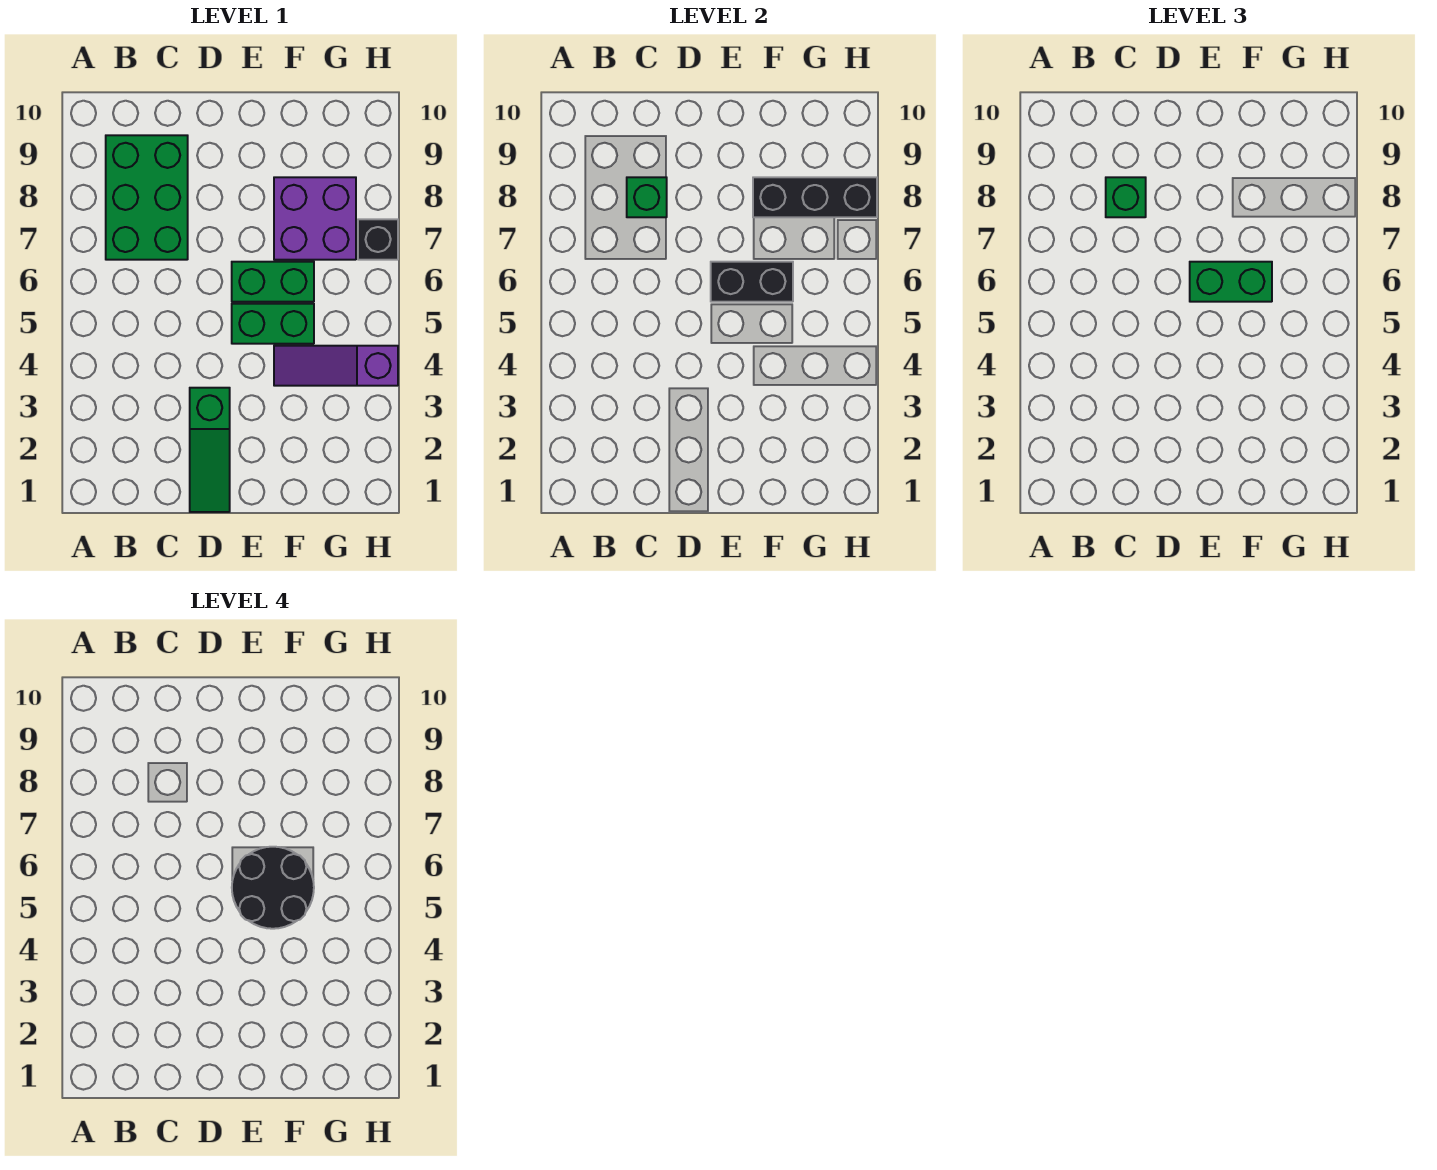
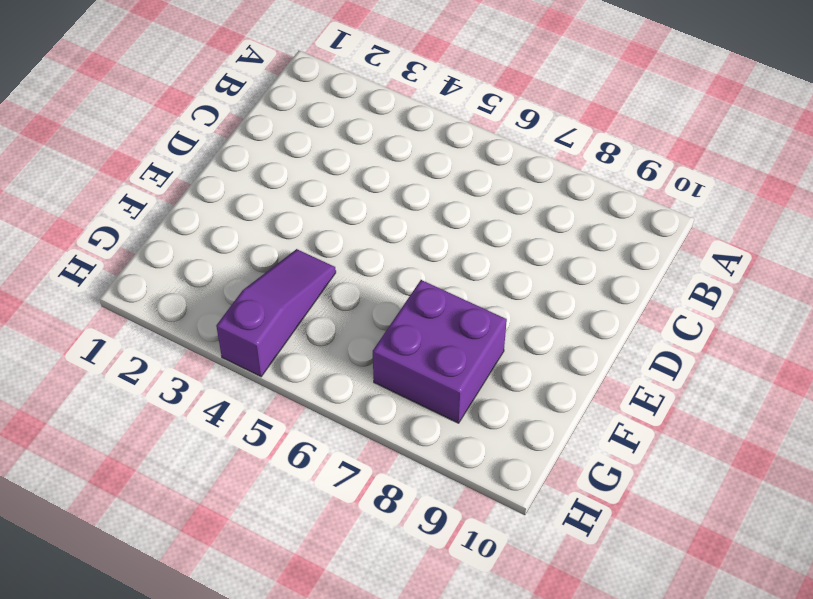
none -> green 2x3 brick [106,135,188,260]
none -> green 1x3 slope [190,388,230,512]
none -> green 1x2 brick [232,304,314,344]

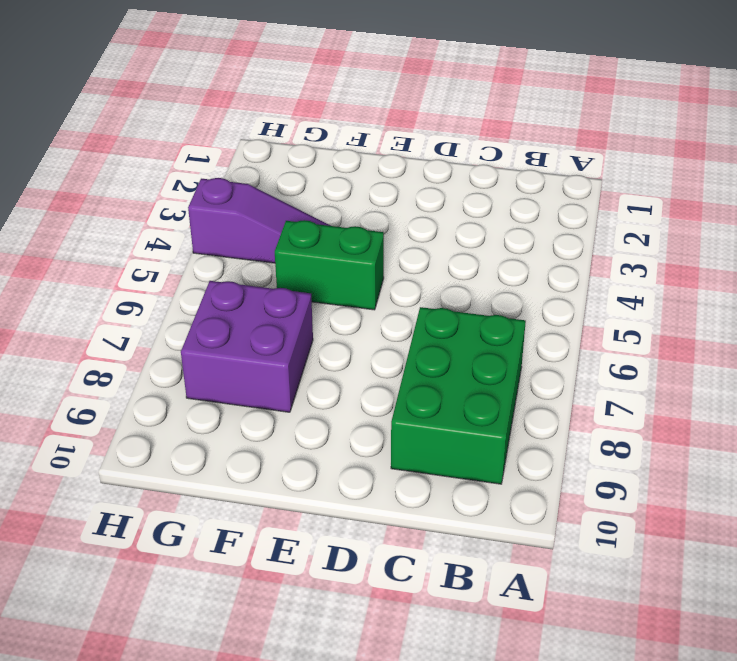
none -> green 1x3 slope [190,388,230,512]
none -> green 1x2 brick [232,262,314,302]
none -> black 1x1 brick [358,219,398,260]

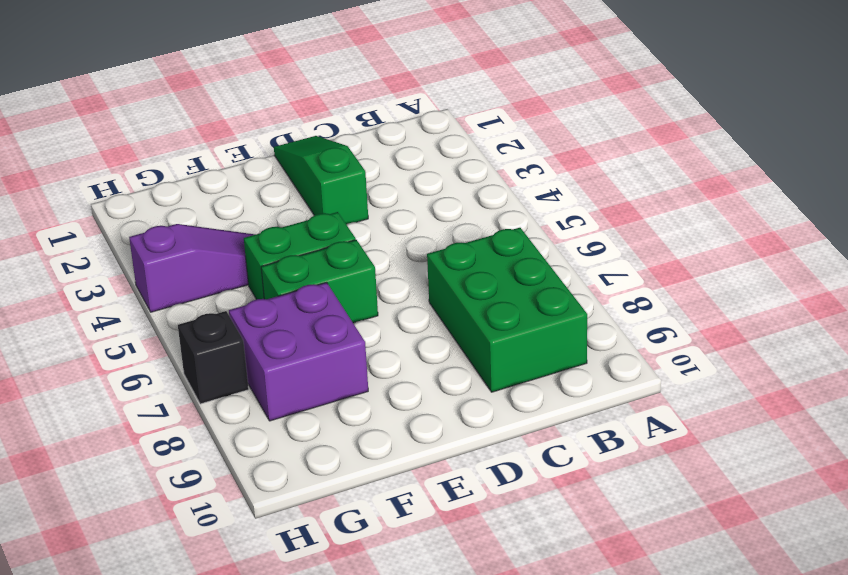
none -> green 1x1 brick [627,177,667,217]
none -> black 1x2 brick [711,262,793,302]
none -> black 1x3 brick [753,177,877,217]

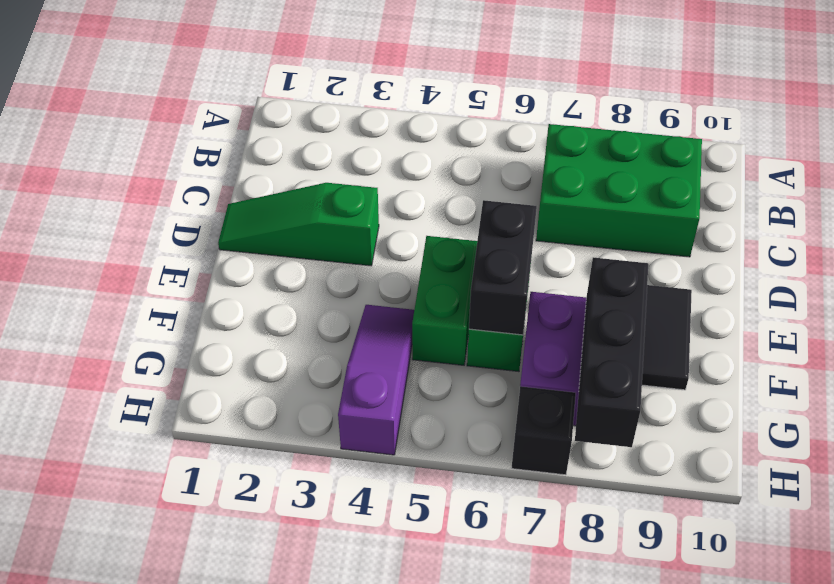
black 1x2 tile [642,285,692,390] -> none
none -> green 1x1 brick [627,177,667,217]
none -> green 1x1 brick [1106,177,1146,217]
none -> green 1x2 brick [1190,262,1272,302]

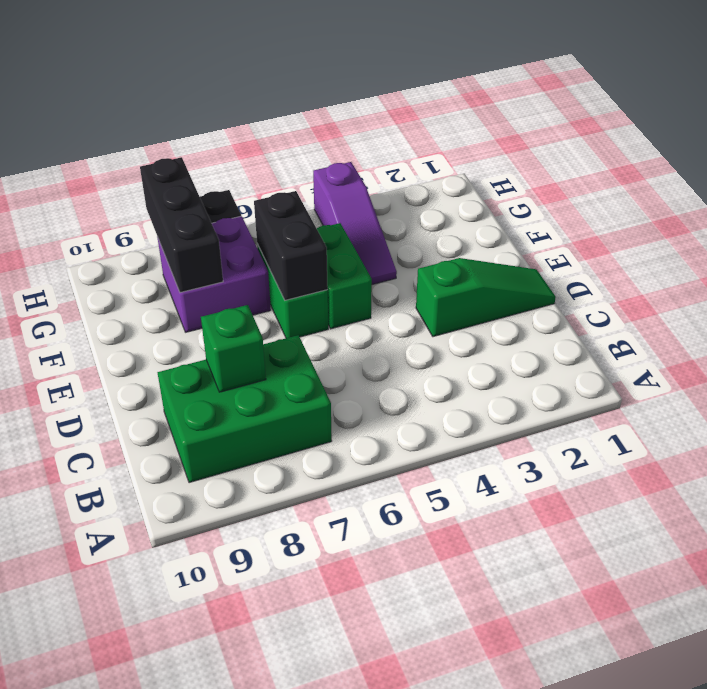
none -> green 1x1 brick [1106,177,1146,217]
none -> green 1x2 brick [1190,262,1272,302]
none -> black 2x2 round brick [232,847,314,929]

